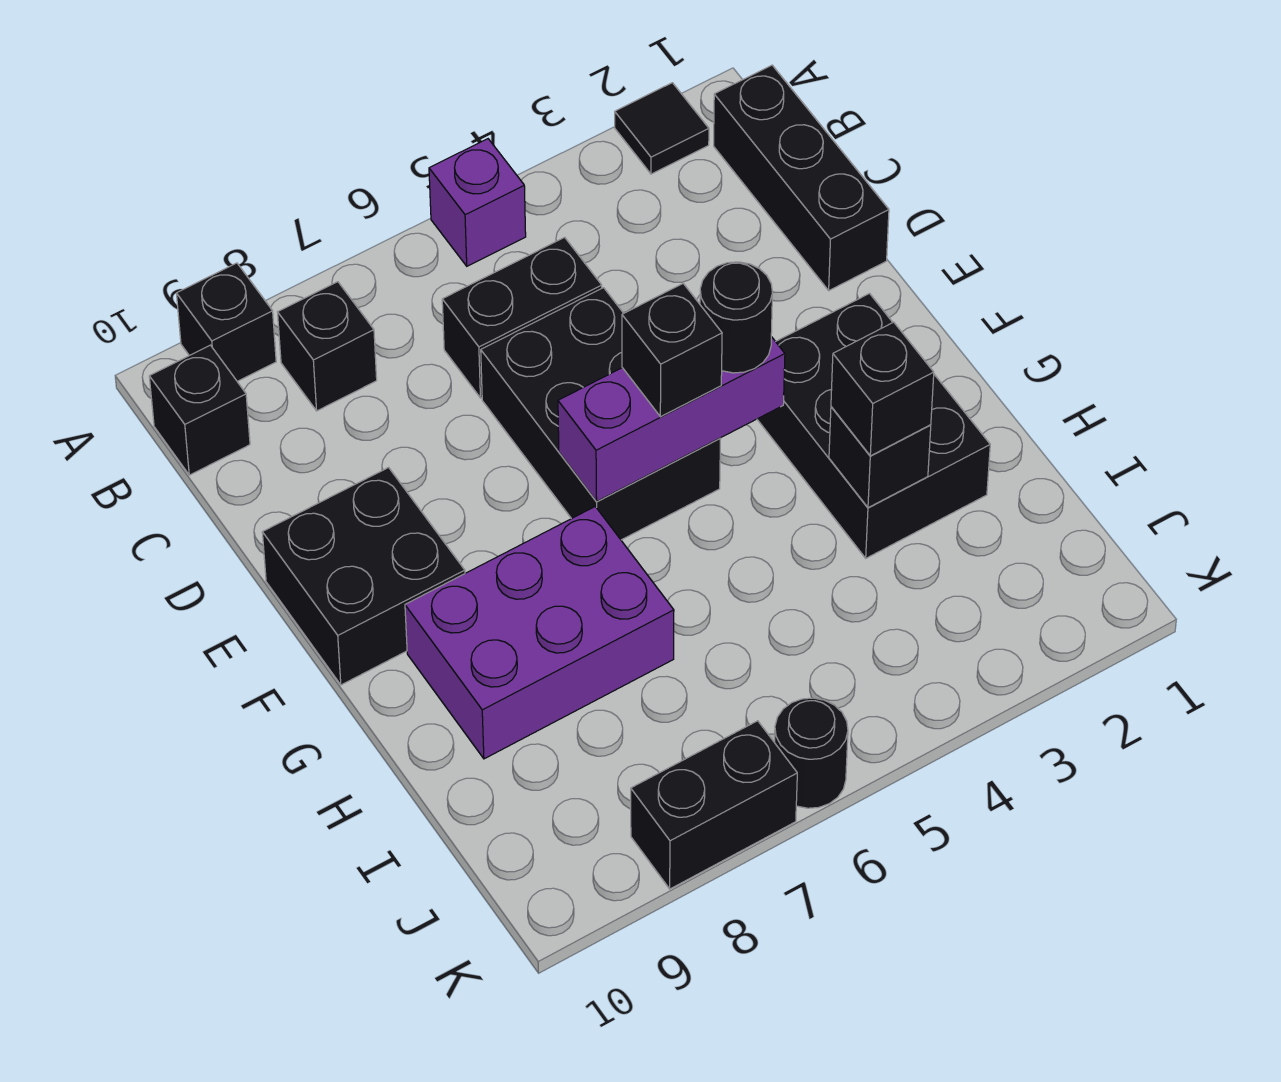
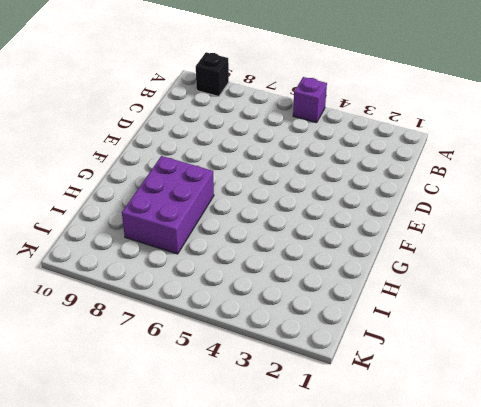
purple 2x3 brick [122,156,214,254] -> purple 2x3 brick turned to [405,507,674,759]
none -> black 1x1 tile [615,83,709,174]
none -> black 1x3 brick [714,65,889,290]
none -> black 1x1 brick [278,282,377,411]

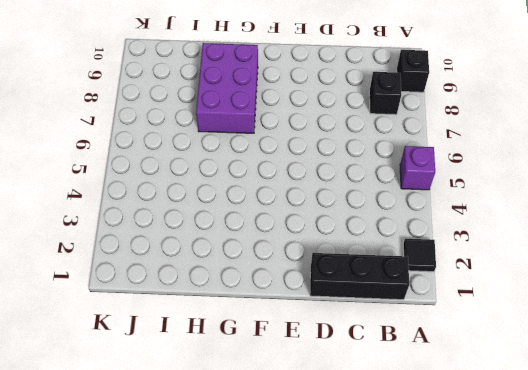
none -> black 1x1 brick [149,345,250,475]
none -> black 1x2 brick [442,237,602,398]
none -> black 2x3 brick [481,288,720,540]

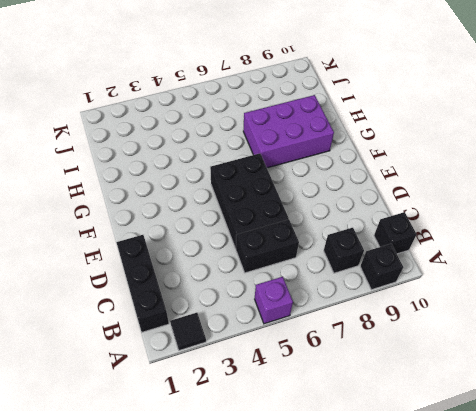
none -> black 2x2 brick [262,468,465,685]
none -> black 2x3 brick [757,294,990,558]
none -> black 1x1 round brick [774,698,848,808]

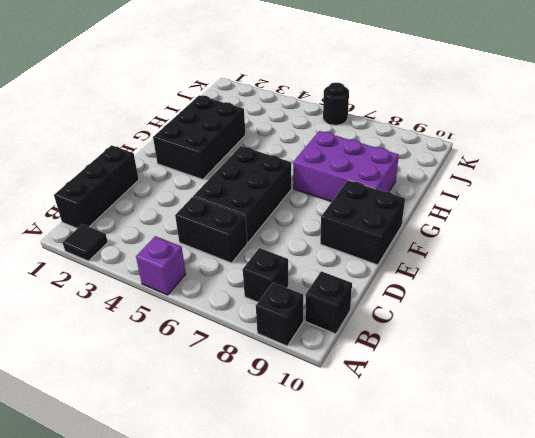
none -> black 1x2 brick [631,721,797,889]
none -> purple 1x3 brick [558,337,785,502]
none -> black 1x1 brick [829,407,931,508]

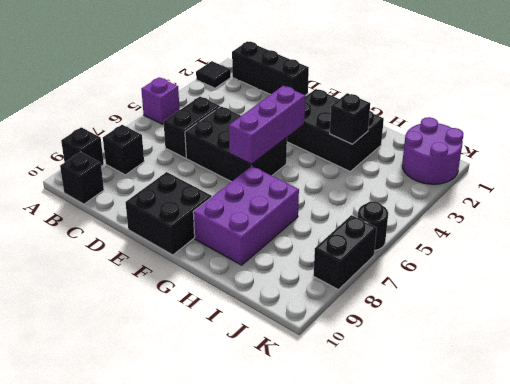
purple 2x2 round brick [402,117,463,184] -> none
none -> black 1x1 round brick [700,262,772,373]
none -> black 1x1 brick [622,284,722,417]
none -> black 1x1 brick [831,322,934,456]

